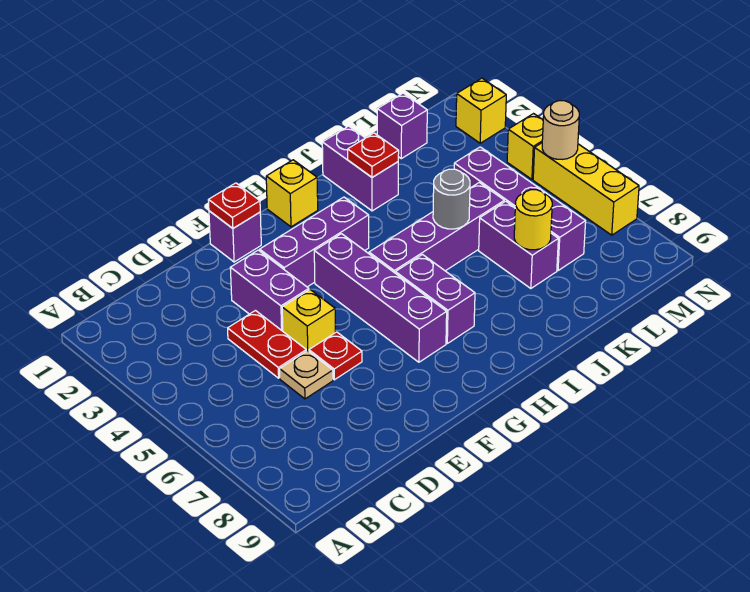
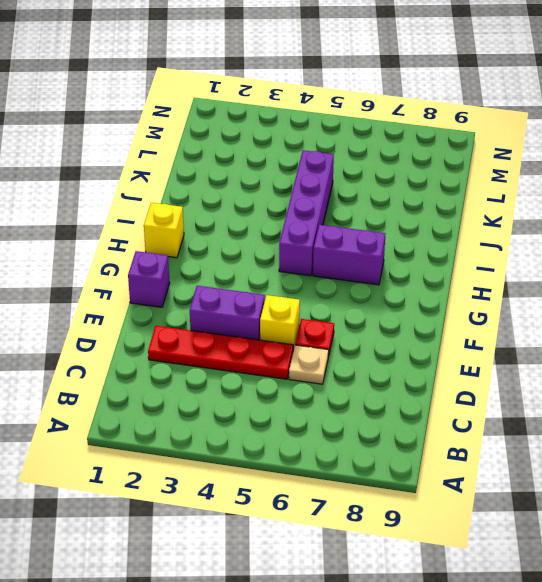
red 1x4 plate [148,326,293,379] -> red 1x2 plate [228,311,306,378]
none -> purple 1x3 brick [260,197,369,287]
none -> purple 1x4 brick [314,234,447,362]
none -> purple 1x2 brick [322,126,398,211]

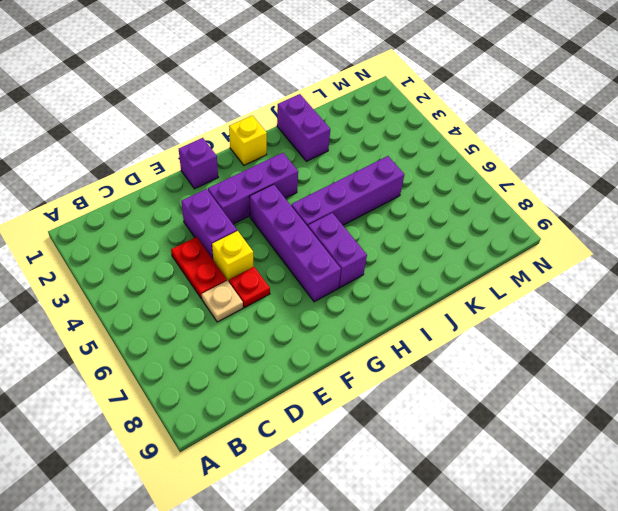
none -> purple 1x2 brick [479,201,558,289]
none -> purple 1x1 brick [377,93,427,159]
none -> purple 1x4 brick [454,147,586,271]

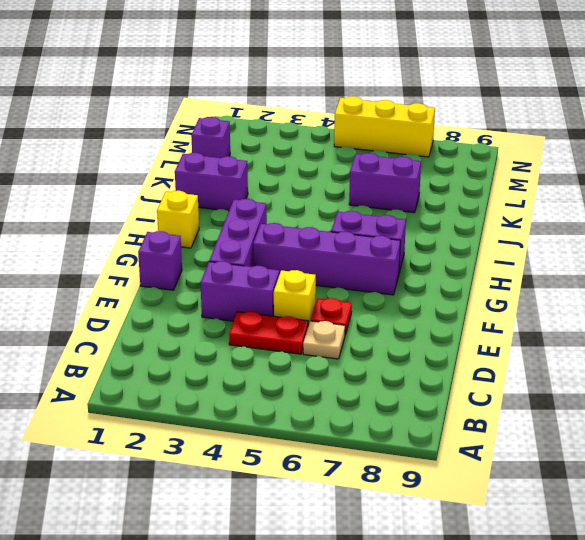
none -> purple 1x4 brick [369,183,504,273]
none -> purple 1x4 brick [454,147,586,271]
none -> yellow 1x1 brick [456,78,506,143]

